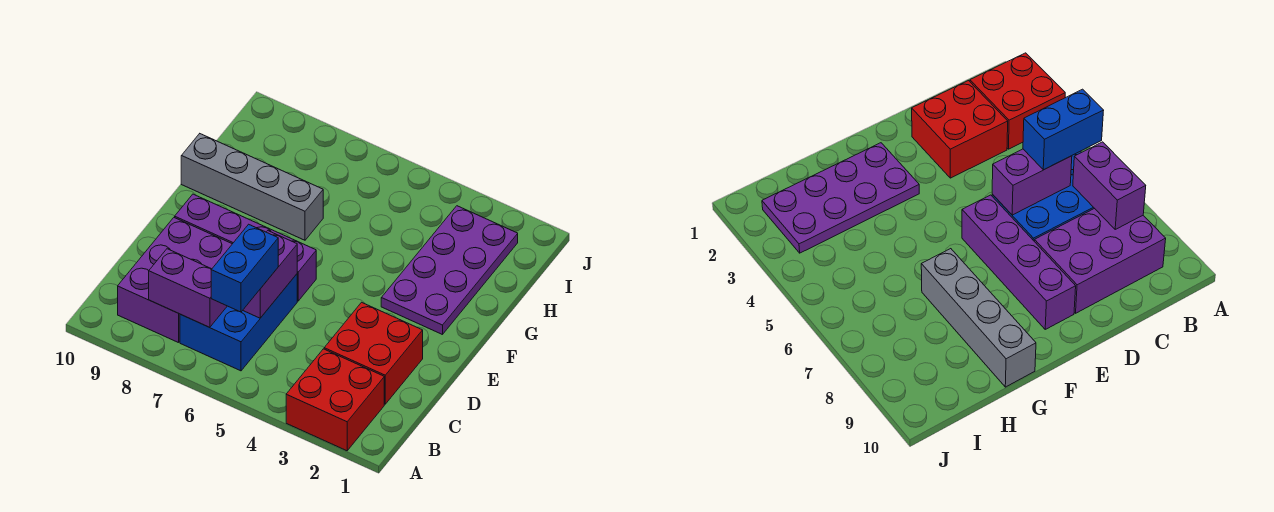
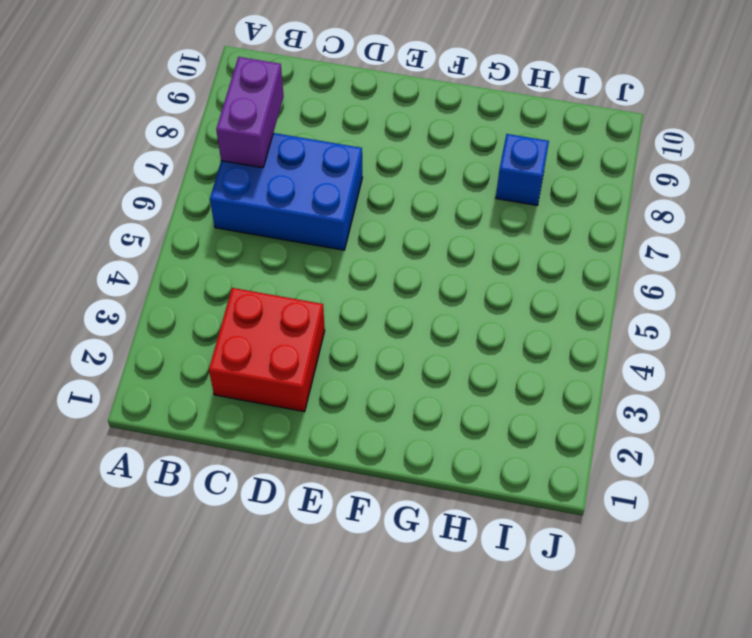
blue 1x1 brick [496,134,549,205] -> none
none -> red 2x2 brick [286,349,384,451]
none -> purple 2x3 brick [118,217,232,343]

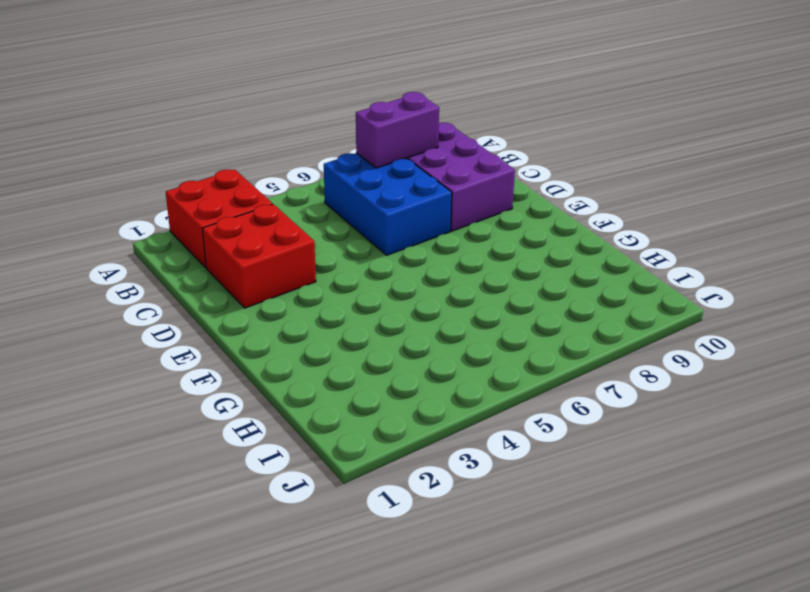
none -> purple 1x4 brick [175,194,316,301]
none -> purple 2x4 plate [381,206,518,335]

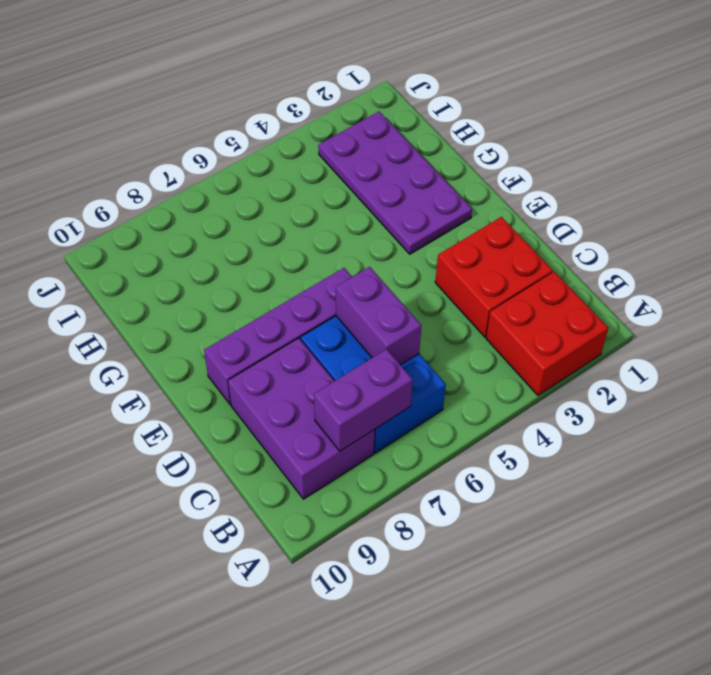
none -> grey 1x4 brick [181,134,323,240]
none -> blue 1x2 brick [211,224,278,312]

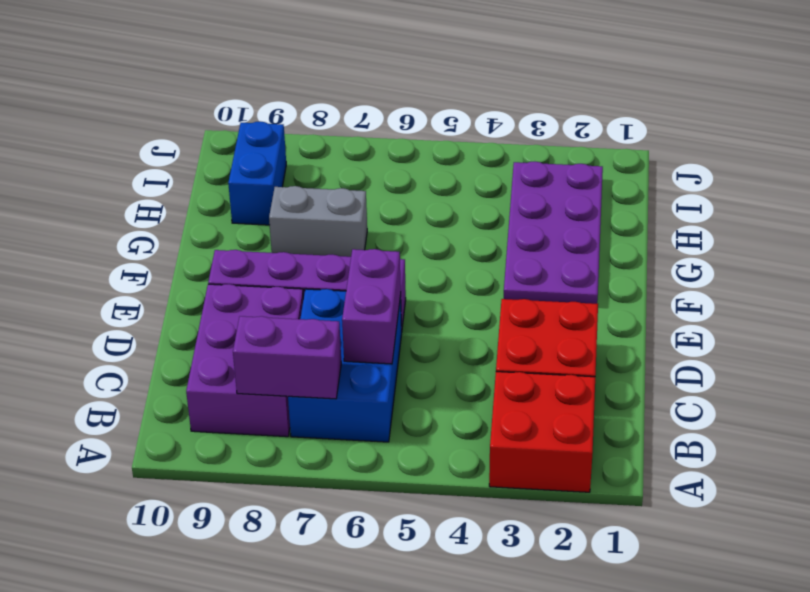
grey 1x2 brick [269,186,367,257] -> grey 1x4 brick [181,134,323,240]
blue 1x2 brick [228,122,286,225] -> blue 1x2 brick moved to [211,224,278,312]

